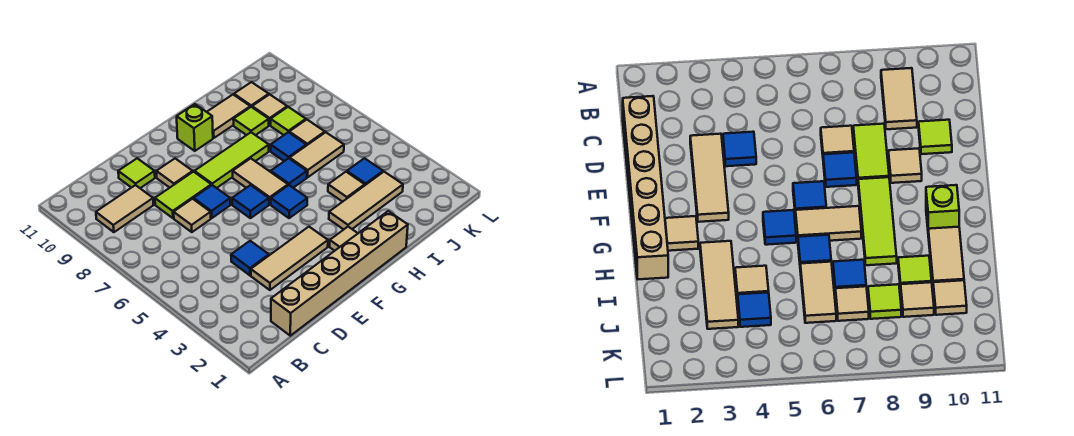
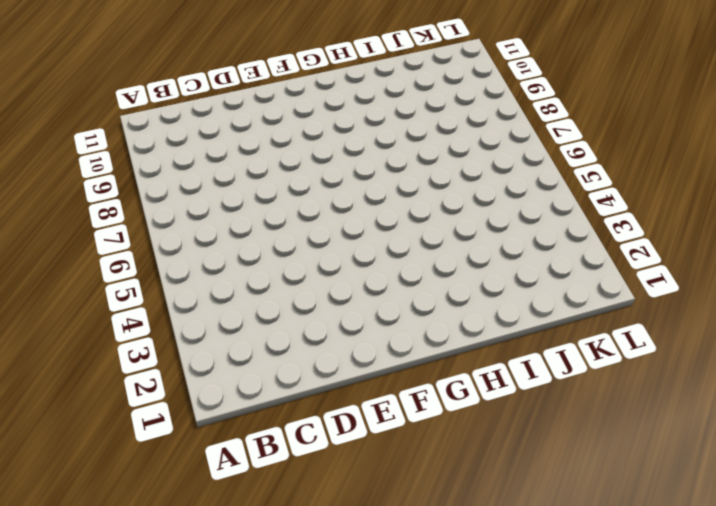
none -> tan 1x2 tile [96,185,153,232]
none -> tan 1x6 brick [271,211,408,336]
none -> tan 1x3 tile [251,227,328,290]

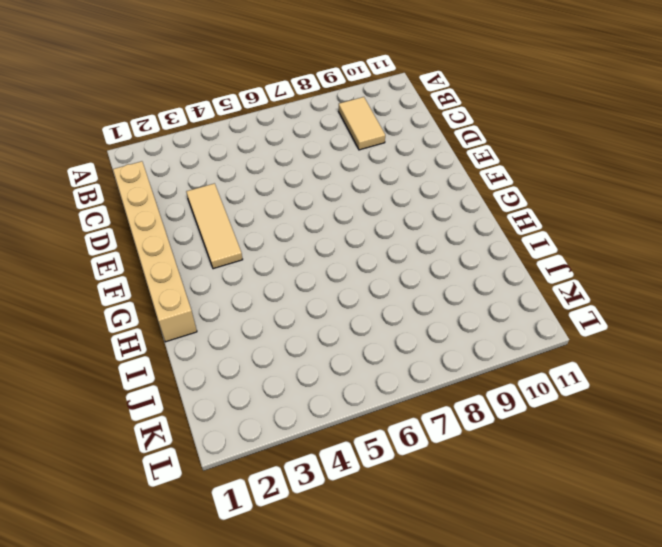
none -> blue 1x1 tile [231,241,269,275]
none -> tan 1x1 tile [174,199,211,232]
none -> lime 1x2 tile [155,172,211,218]

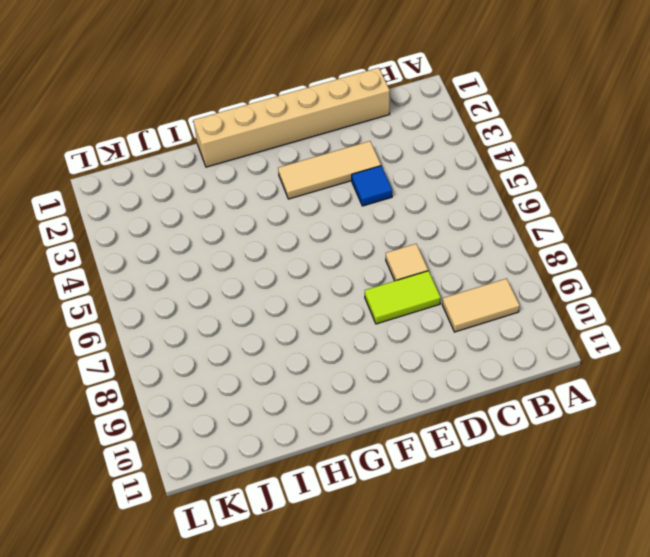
none -> lime 1x1 tile [118,158,155,188]
none -> blue 1x1 tile [194,185,230,218]
none -> tan 1x1 tile [156,159,193,188]

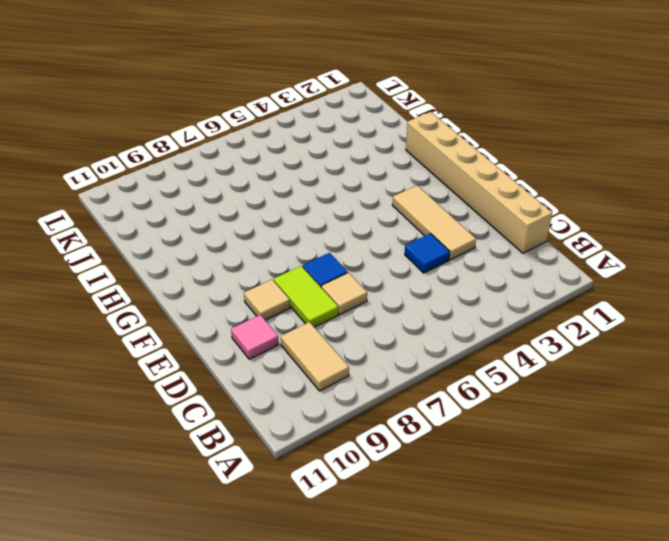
pink 1x1 tile [231,315,279,359] -> lime 1x1 tile [118,158,155,188]
none -> blue 1x1 tile [232,185,269,218]
none -> lime 1x3 tile [195,132,269,188]
none -> tan 1x1 tile [330,227,358,251]

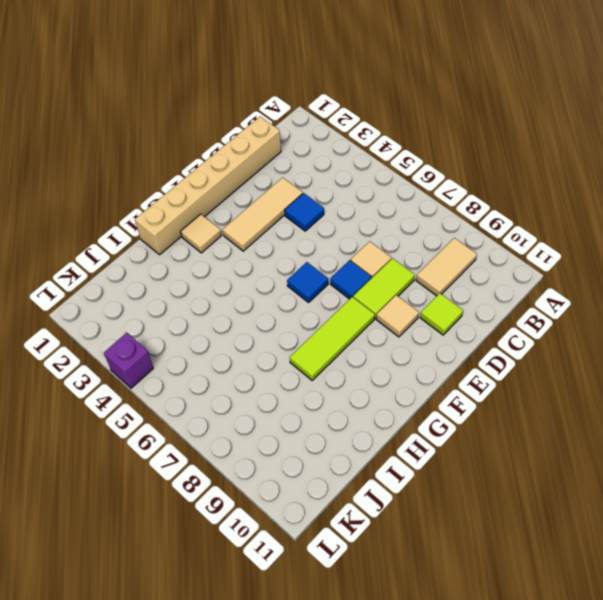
purple 1x1 brick [104,333,153,388] -> none
none -> blue 1x1 tile [271,185,307,218]
none -> tan 1x2 tile [233,158,288,204]
none -> lime 1x1 brick [177,104,213,151]

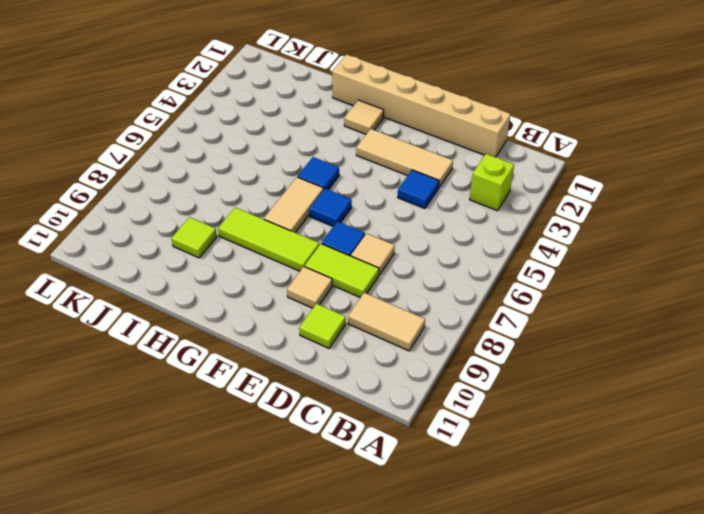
lime 1x1 brick [470,154,514,211] -> lime 1x1 brick moved to [177,104,213,151]
none -> tan 1x3 tile [329,172,403,230]
none -> blue 1x1 tile [271,158,307,188]
none -> tan 1x2 tile [207,95,250,138]

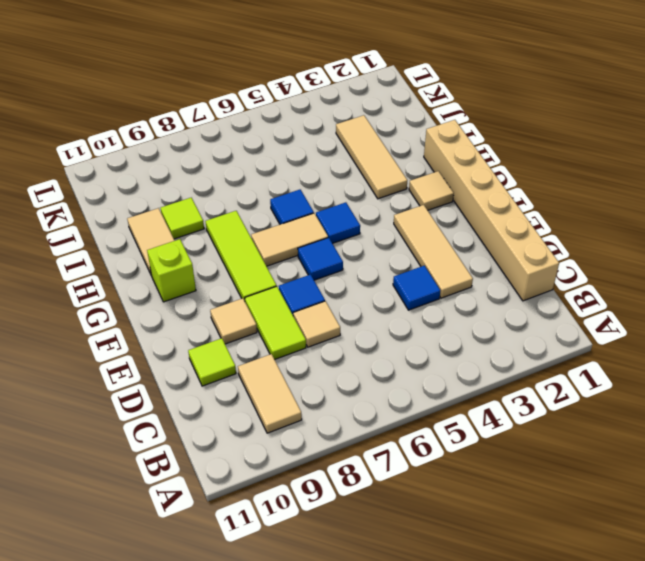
none -> tan 1x1 tile [328,172,365,202]
none -> tan 1x2 tile [290,132,344,177]
none -> blue 1x1 tile [271,132,306,161]

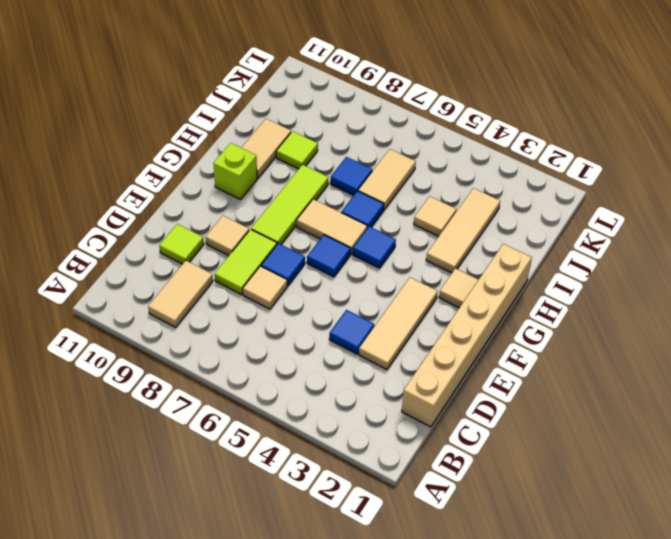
none -> blue 1x1 tile [347,158,383,185]
none -> tan 1x1 tile [289,120,325,146]
none -> lime 1x1 tile [271,107,306,135]

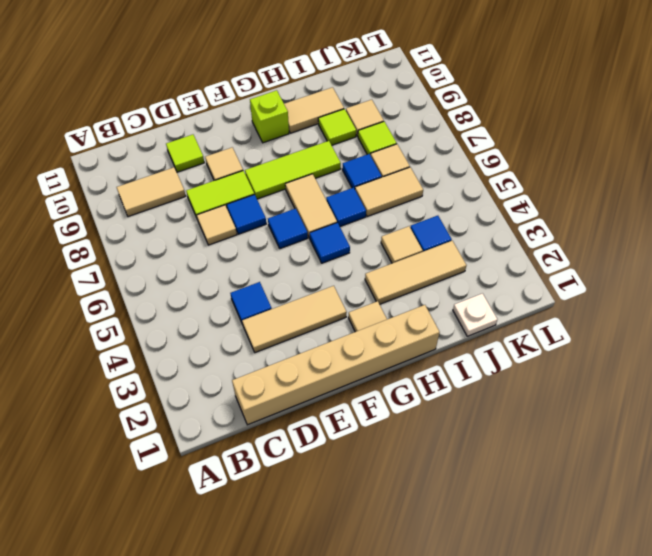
white 1x1 plate [453,293,497,336] -> none
none -> tan 1x1 tile [234,82,269,107]

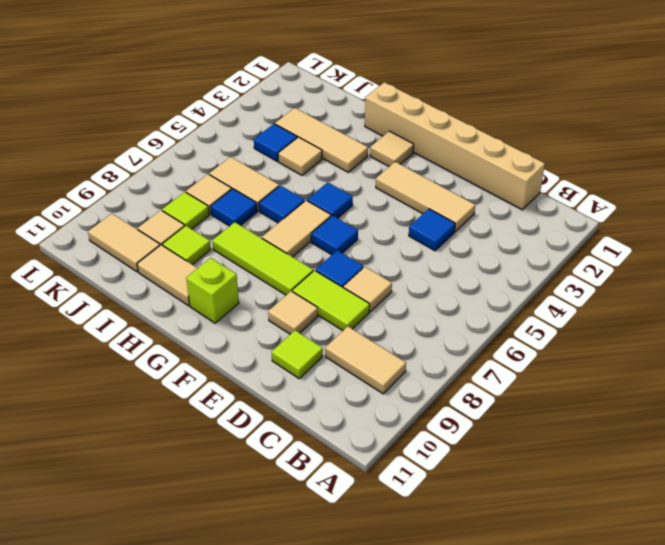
tan 1x2 tile [88,214,160,272] -> tan 1x1 tile [234,82,269,107]

